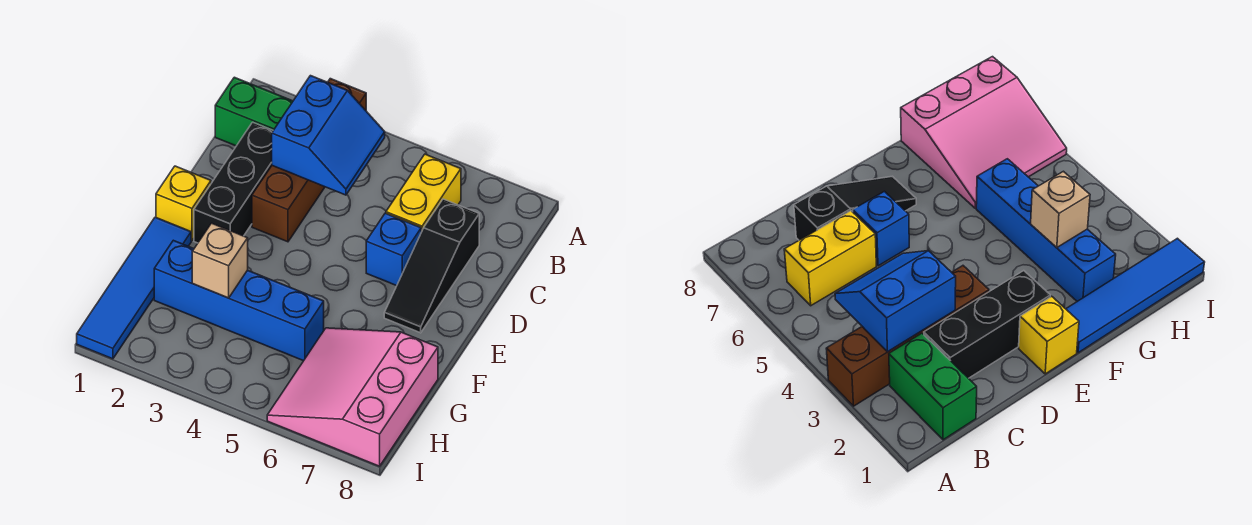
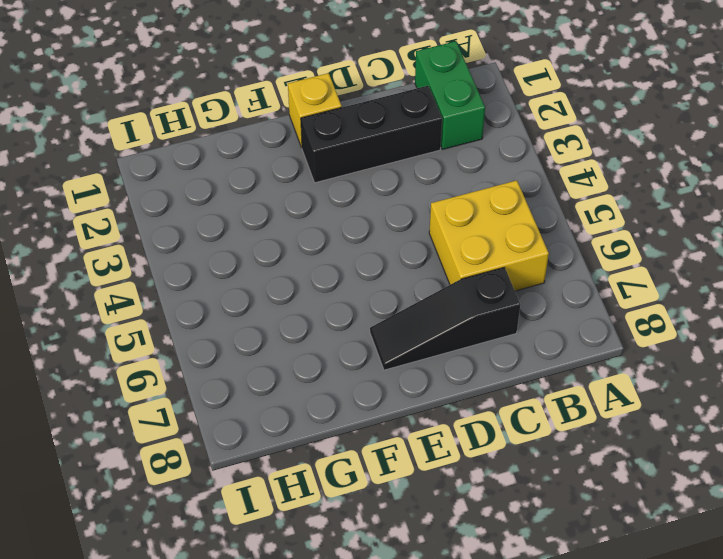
yellow 2x2 brick [429,180,549,291] -> yellow 1x2 brick [386,154,461,232]
none -> brown 1x4 brick [252,79,366,242]
none -> blue 1x1 brick [366,213,421,286]
none -> blue 1x4 tile [77,217,191,359]

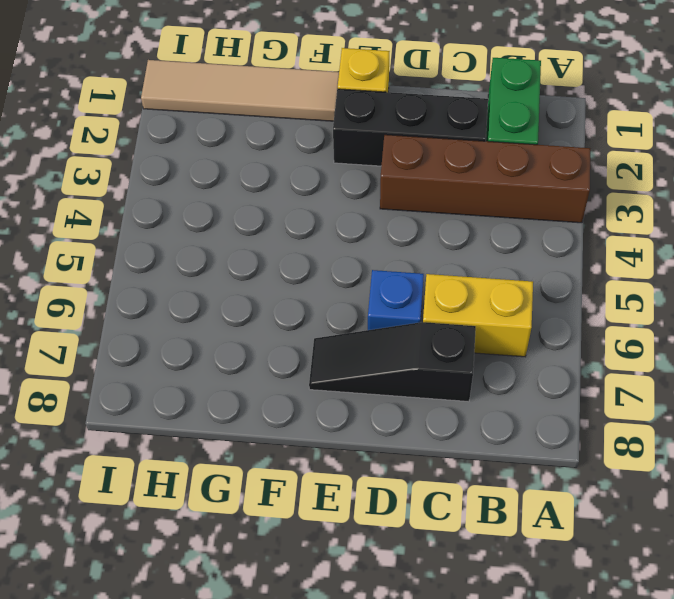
tan 1x4 tile [141,60,339,121] -> blue 1x4 tile [77,217,191,359]
none -> blue 1x4 brick [154,240,324,361]
none -> pink 3x3 slope [267,328,438,466]
none -> blue 2x2 slope [272,76,385,195]

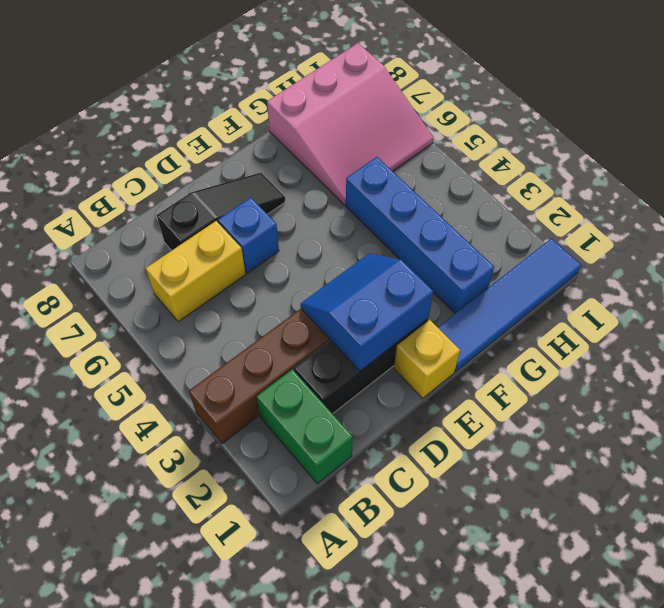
blue 2x2 slope [301,253,433,371] -> blue 2x2 slope moved to [272,76,385,195]
none -> tan 1x1 brick [192,223,248,298]

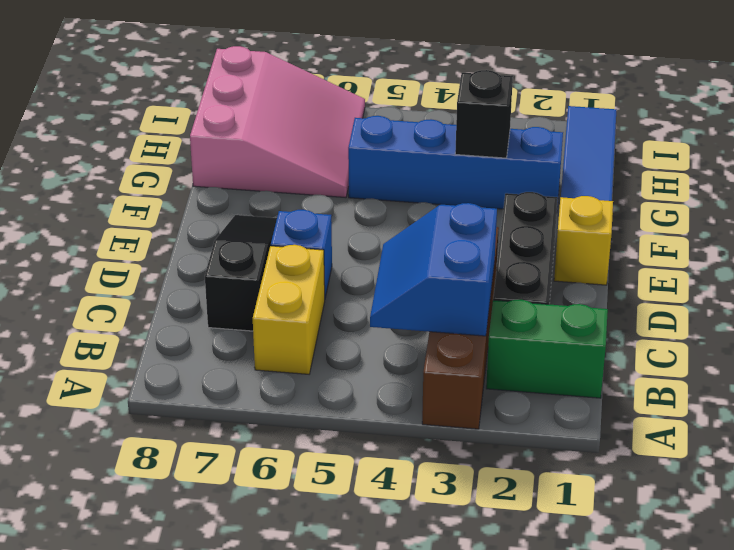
black 1x1 brick [455,70,513,158] -> tan 1x1 brick [192,223,248,298]

